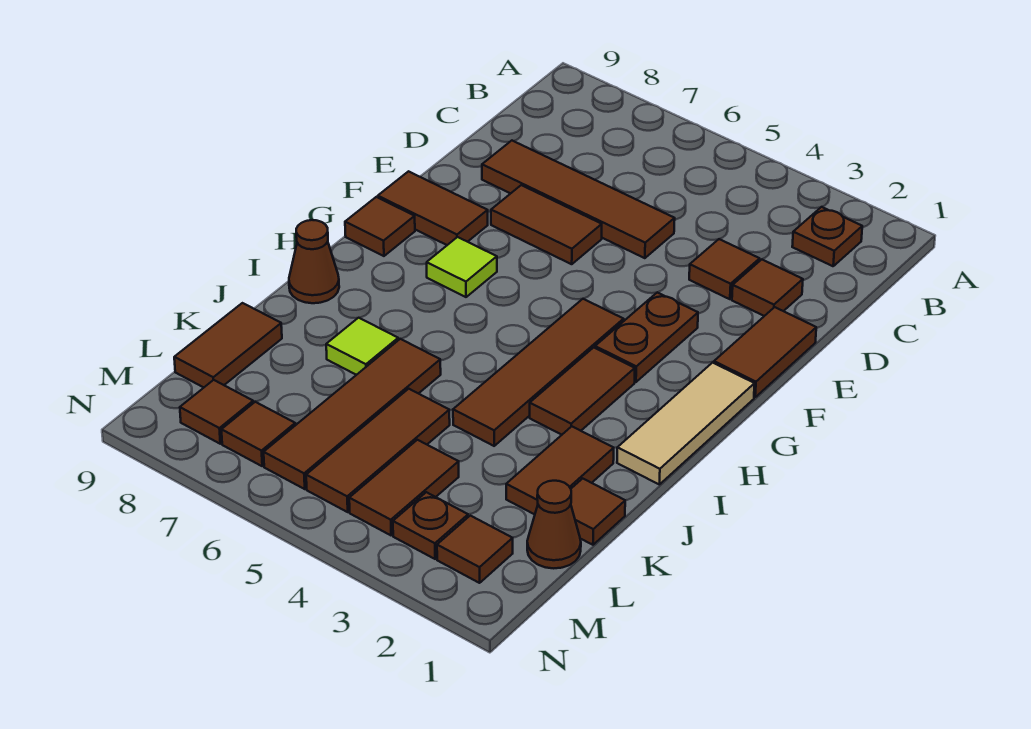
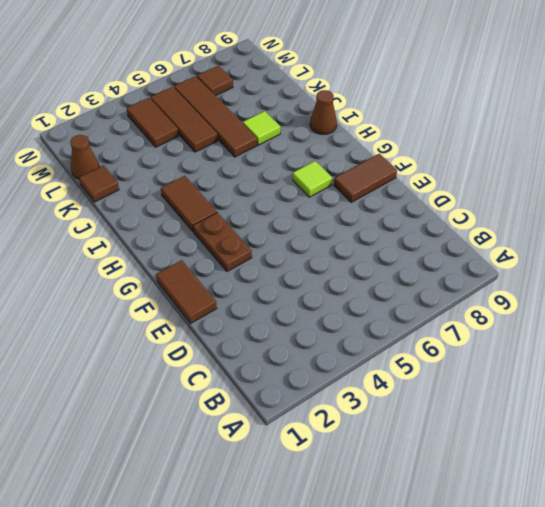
none -> brown 1x1 plate [792,207,862,266]
none -> brown 1x1 tile [732,259,803,316]
none -> brown 1x1 tile [689,239,760,299]

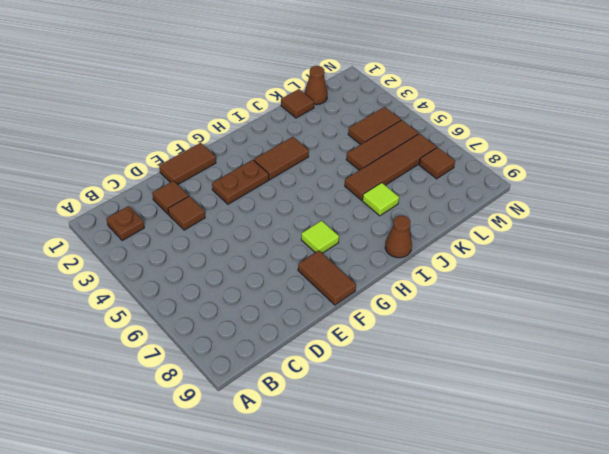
none -> brown 1x4 tile [482,141,675,258]
none -> brown 1x2 tile [491,185,602,264]
none -> tan 1x3 tile [617,363,755,484]

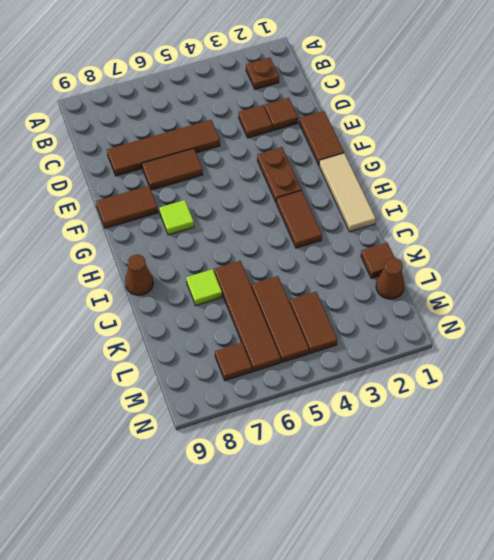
none -> brown 1x4 tile [453,299,624,446]
none -> brown 1x1 tile [345,197,415,256]
none -> brown 1x2 tile [506,426,614,514]

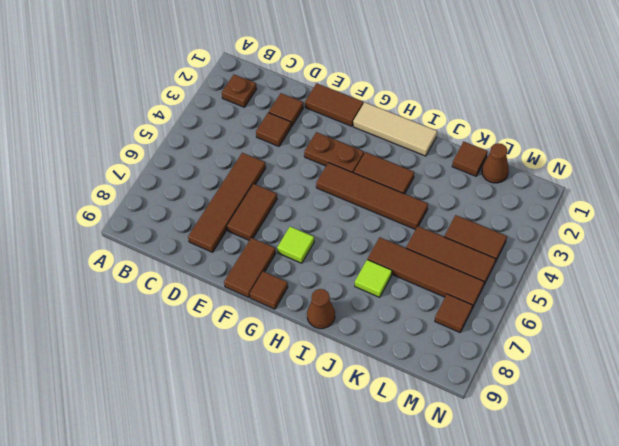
none -> brown 1x2 tile [506,426,614,514]
none -> brown 1x2 tile [174,303,282,387]
none -> brown 1x1 tile [437,516,513,583]

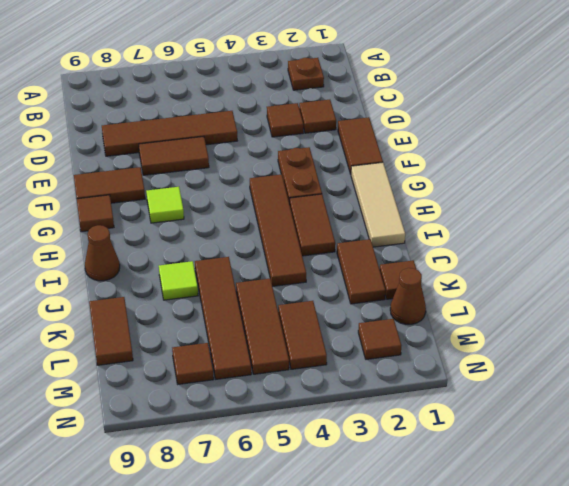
none -> brown 1x1 plate [393,492,468,559]
none -> brown 1x1 tile [180,380,253,444]

